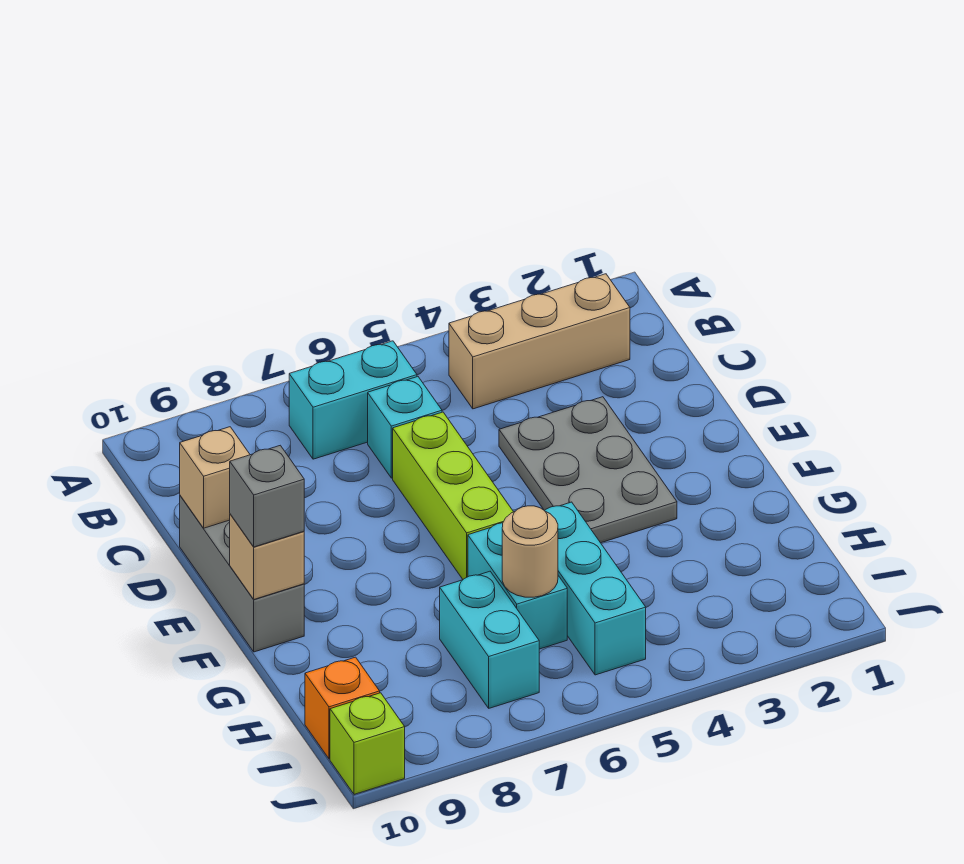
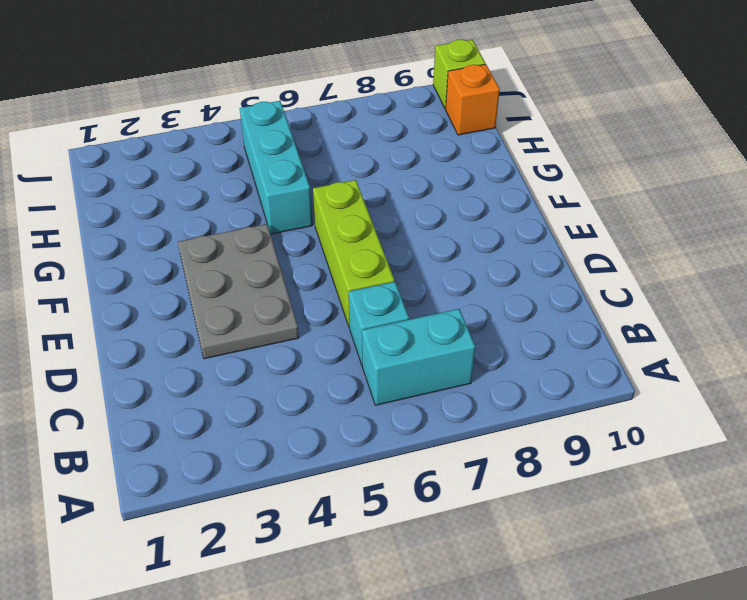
none -> tan 1x3 brick [449,274,630,409]
none -> grey 1x3 brick [180,496,304,652]
none -> cyan 1x2 brick [468,523,567,649]

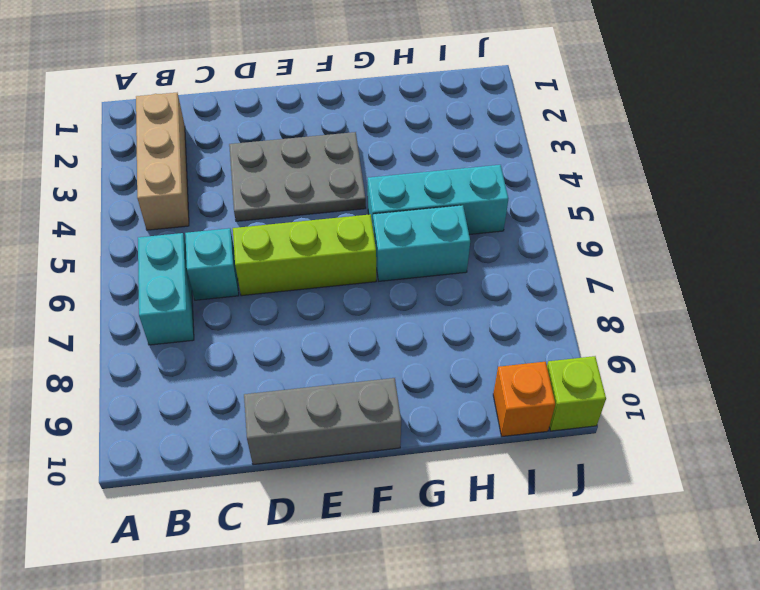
none -> cyan 1x2 brick [440,571,539,708]
none -> tan 1x1 brick [180,427,250,528]
none -> tan 1x1 brick [230,514,304,599]

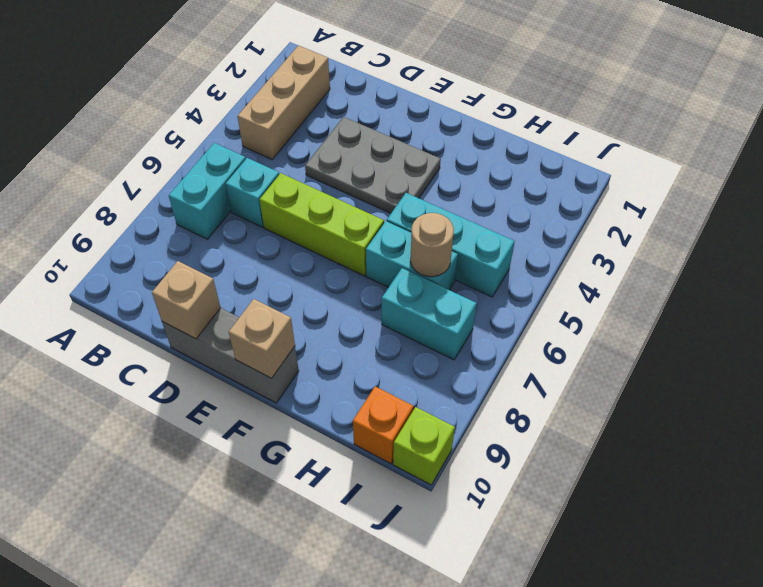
none -> grey 1x1 brick [230,445,304,547]

